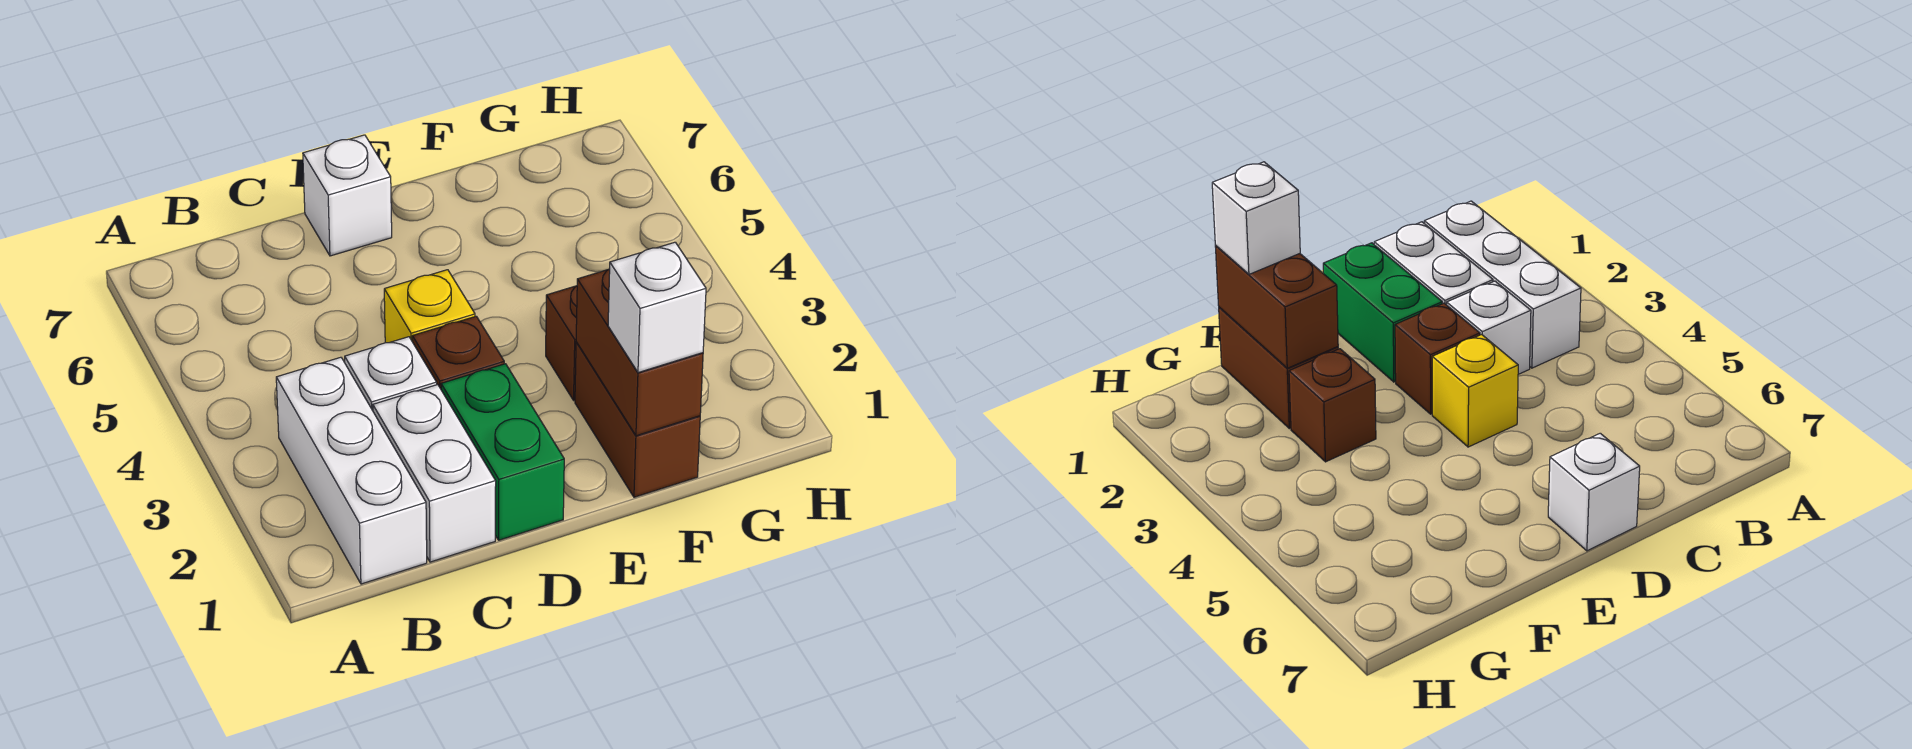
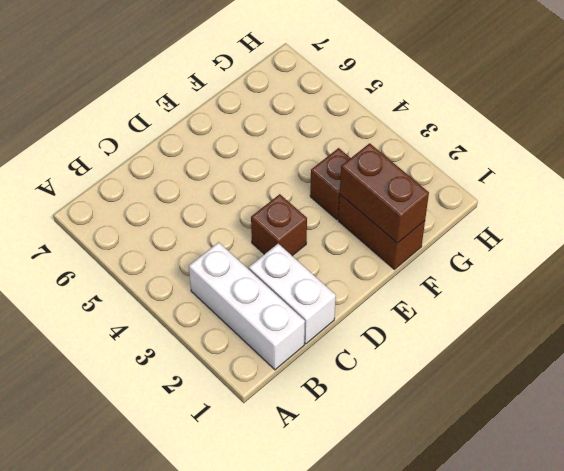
none -> white 1x1 brick [345,337,437,411]
none -> green 1x2 brick [441,364,564,540]

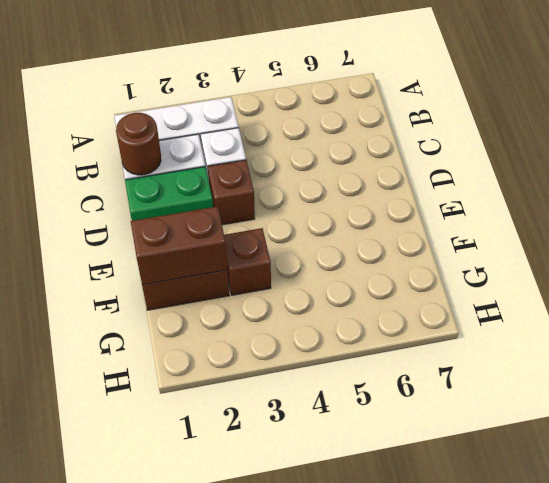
brown 1x1 round brick [116,113,161,175] -> none
none -> yellow 1x1 brick [384,270,475,343]
none -> white 1x1 brick [303,135,392,256]

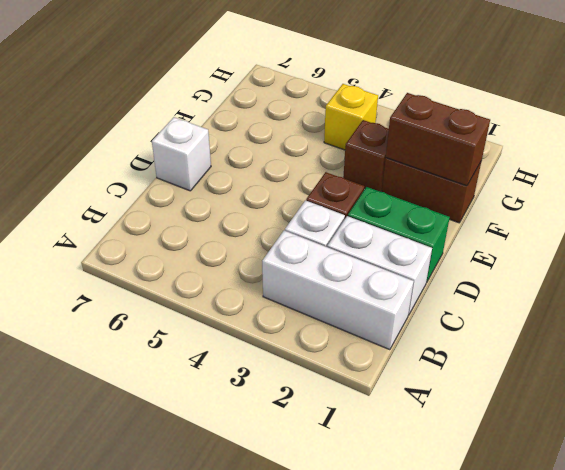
yellow 1x1 brick [324,84,378,150] -> yellow 1x1 brick moved to [384,270,475,343]
none -> white 1x1 brick [608,242,706,373]

